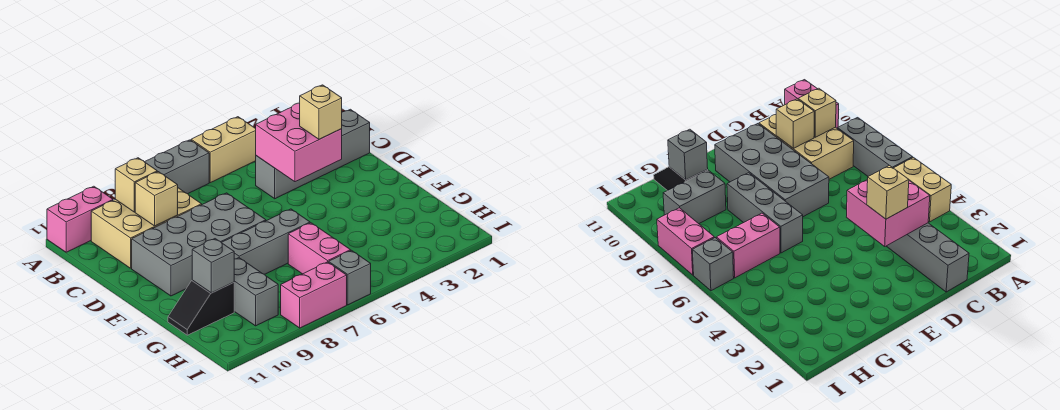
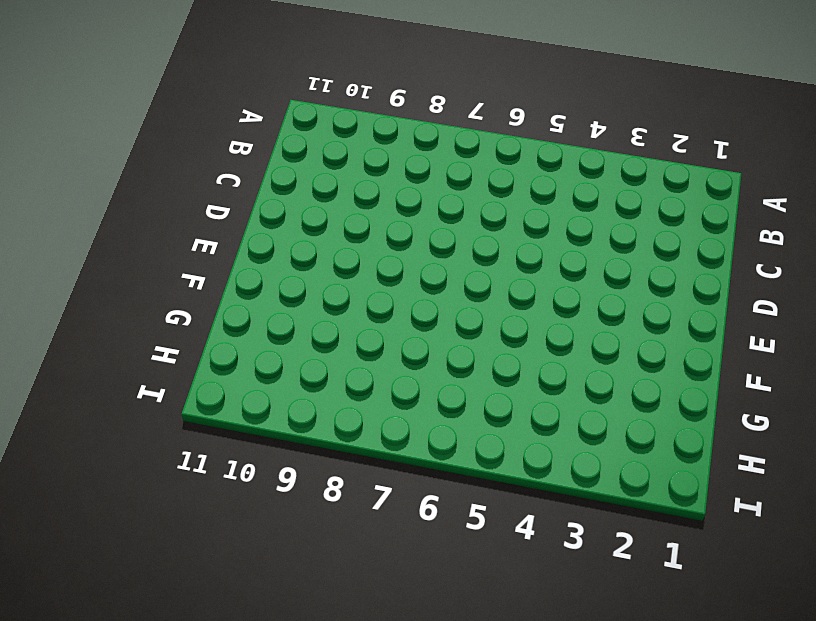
none -> tan 1x2 brick [191,117,256,183]
none -> grey 1x3 brick [145,140,209,194]
none -> pink 1x2 brick [47,186,113,252]

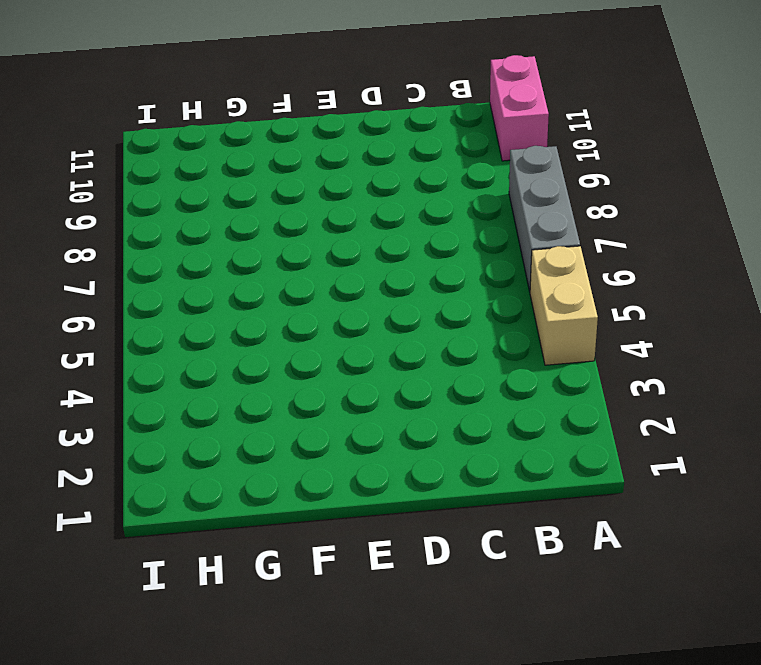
none -> tan 2x3 brick [91,188,202,268]
none -> grey 1x4 brick [256,109,370,199]
none -> grey 2x4 brick [132,193,266,296]

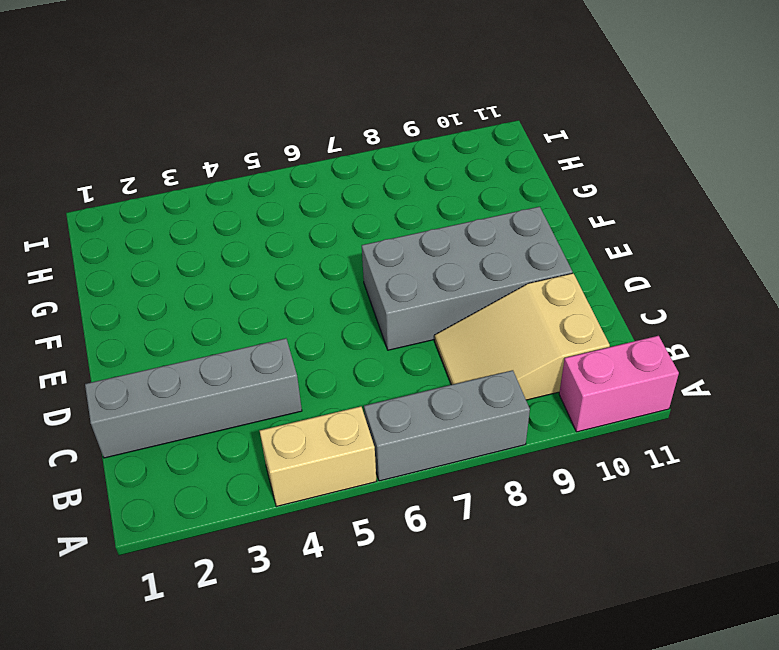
tan 2x3 slope [435,273,610,400] -> tan 2x3 brick [91,188,202,268]
none -> grey 1x3 brick [221,209,310,274]
none -> pink 1x2 brick [288,223,351,274]
none -> grey 1x2 brick [234,258,278,326]

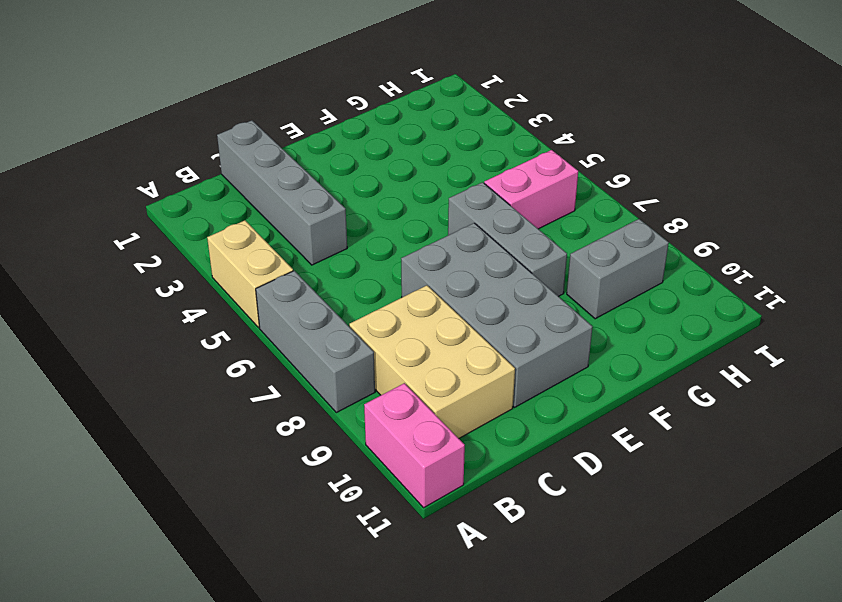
none -> black 1x2 slope [168,280,234,335]
none -> grey 1x1 brick [329,250,371,305]
none -> pink 1x2 brick [281,262,347,328]

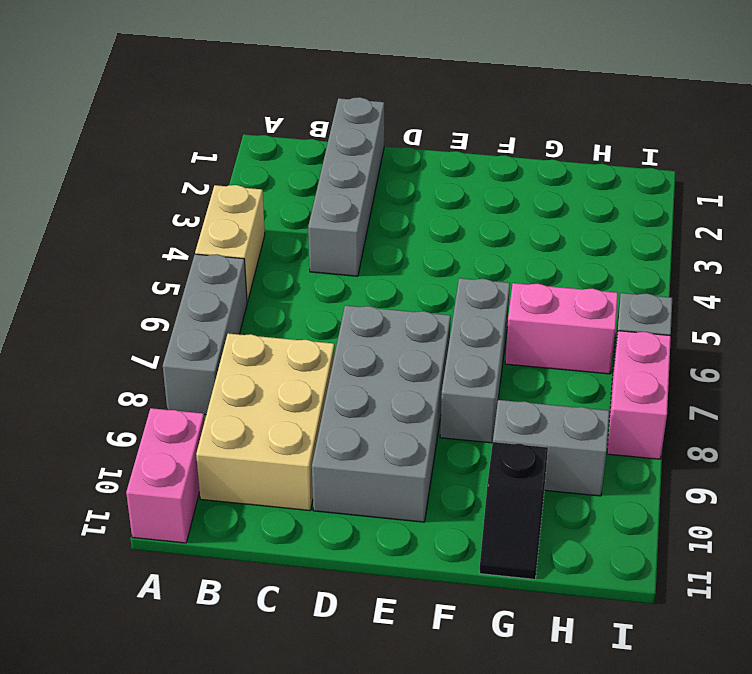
none -> tan 1x1 brick [115,158,157,212]
none -> pink 2x2 brick [256,103,342,182]
none -> tan 1x1 brick [135,172,178,226]

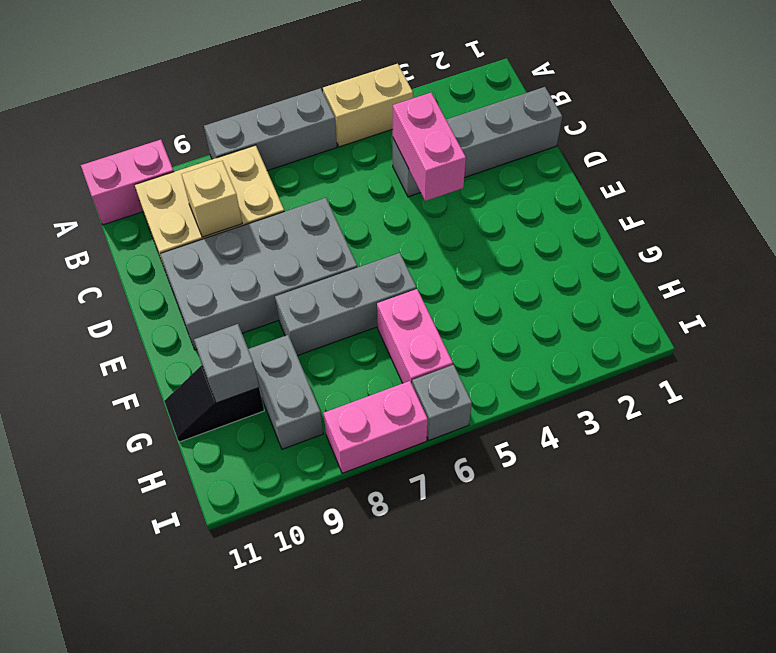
pink 1x2 brick [393,93,466,201] -> pink 2x2 brick [256,103,342,182]
none -> tan 1x1 brick [115,158,157,212]
none -> tan 1x1 brick [300,85,342,139]

